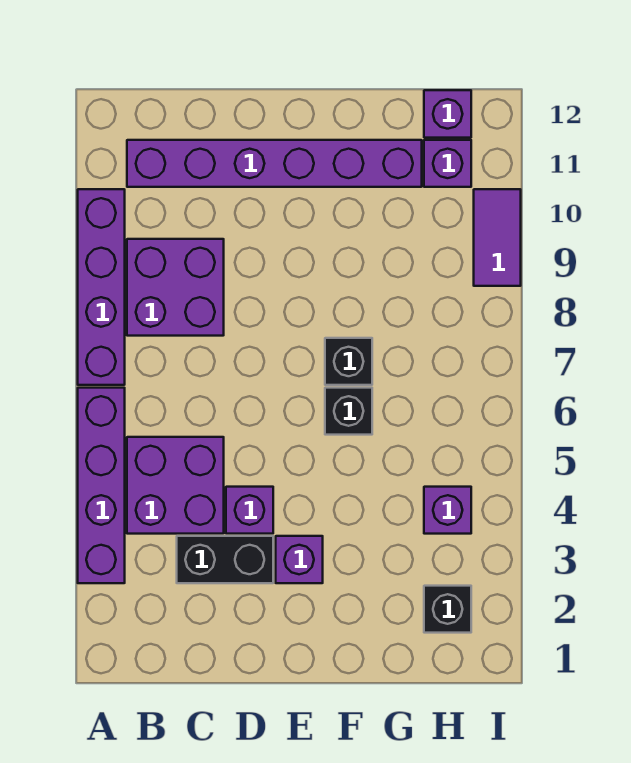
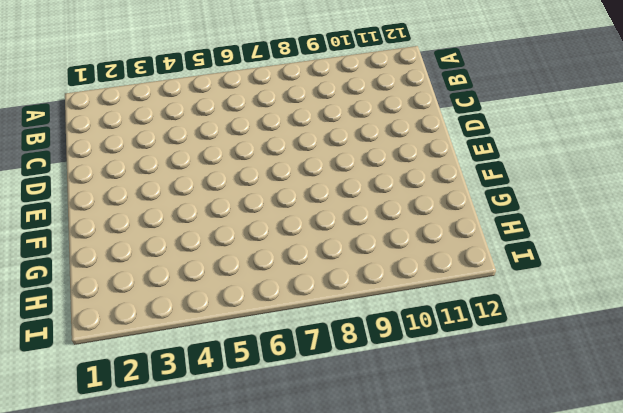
none -> purple 1x4 brick [78,388,125,583]
none -> purple 1x4 brick [78,189,125,385]
none -> purple 2x2 brick [127,437,224,534]

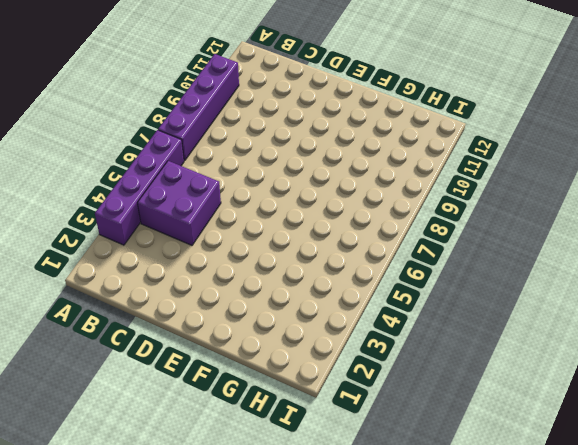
none -> purple 2x2 brick [127,239,224,336]
none -> purple 1x6 brick [127,140,422,187]
none -> black 1x2 brick [177,536,273,583]

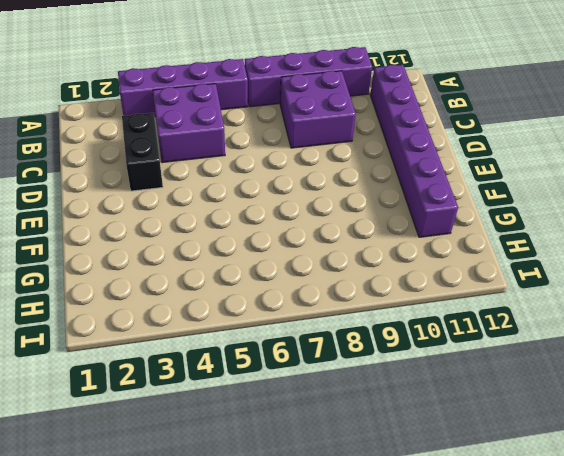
none -> purple 1x1 brick [226,487,273,534]
none -> purple 1x1 brick [276,536,323,583]
none -> black 1x1 brick [325,388,372,435]

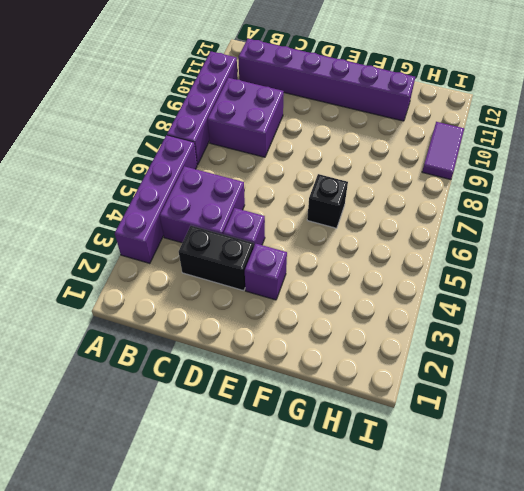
none -> black 1x1 brick [325,338,372,385]
none -> black 1x1 brick [424,586,471,633]
none -> purple 1x1 brick [424,487,471,534]

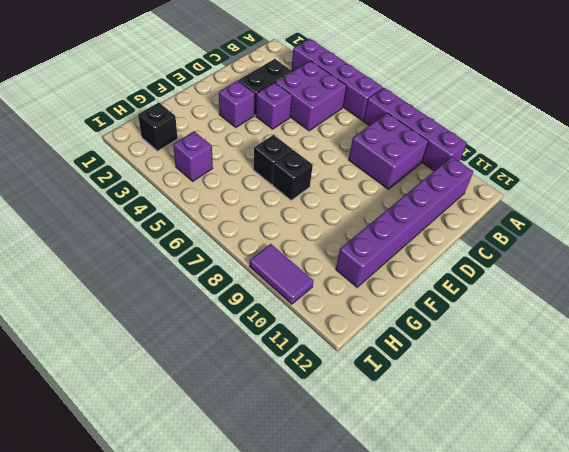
none -> purple 1x1 brick [424,140,471,187]
none -> purple 1x1 brick [424,90,471,138]

